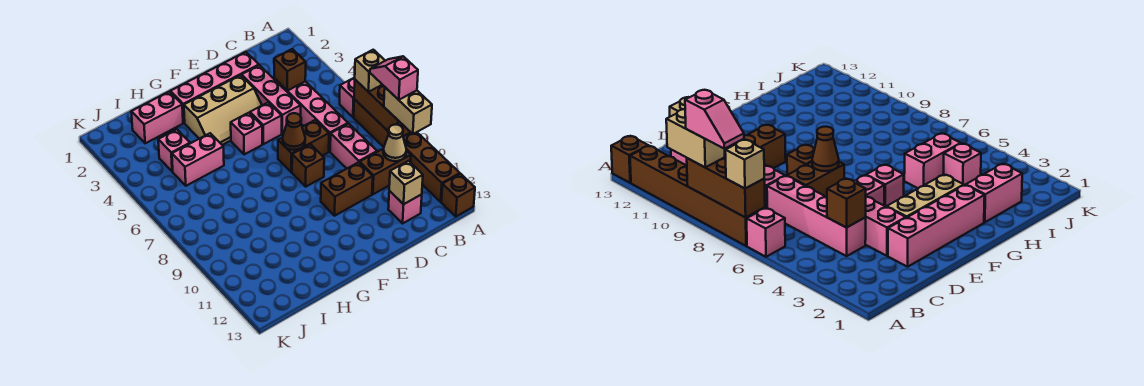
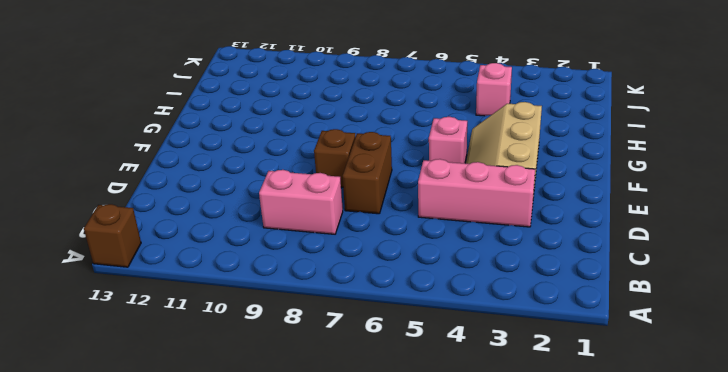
none -> pink 1x1 brick [340,77,355,117]
none -> brown 1x6 brick [354,99,460,202]
none -> brown 1x2 brick [360,149,411,194]

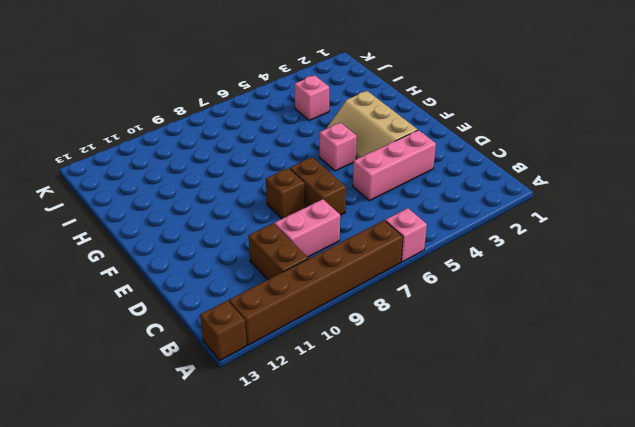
none -> pink 1x4 brick [274,78,348,151]
none -> pink 1x1 brick [388,191,422,223]
none -> pink 1x4 brick [170,52,259,123]

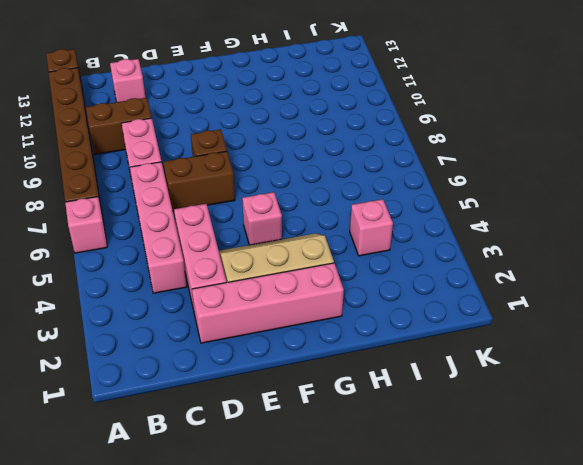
none -> brown 1x2 brick [321,162,373,216]
none -> pink 1x1 brick [250,103,282,144]
none -> pink 1x2 brick [131,92,183,143]

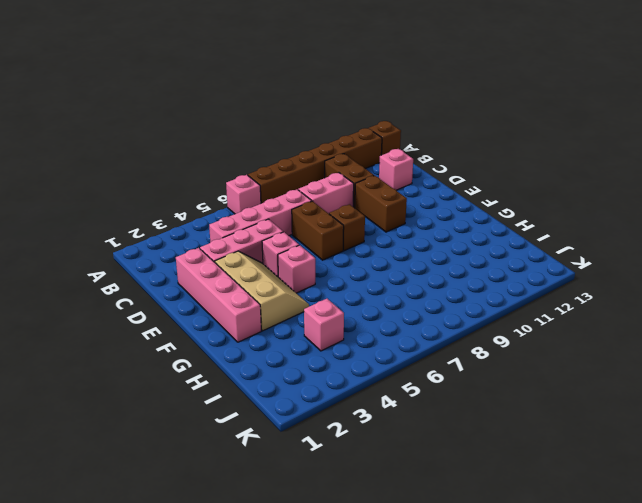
none -> pink 1x2 brick [131,92,183,143]
none -> pink 1x2 brick [172,133,224,186]
none -> brown 1x3 brick [354,80,410,136]

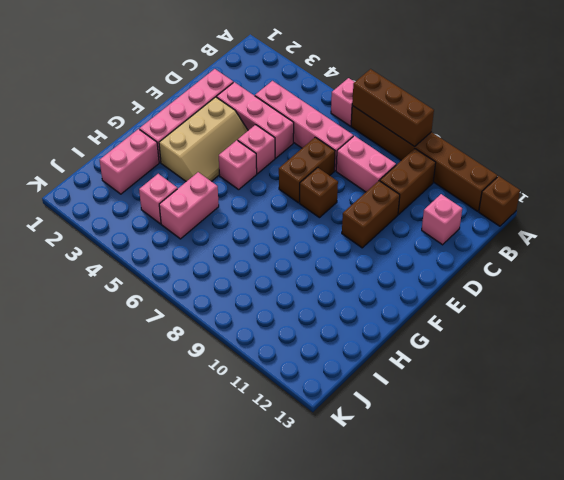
none -> tan 1x1 cone [383,125,406,161]
none -> brown 1x1 brick [274,49,306,91]
none -> tan 1x1 brick [389,161,423,204]

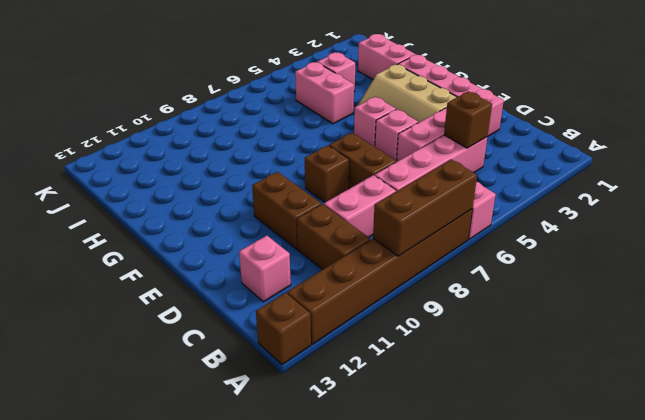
none -> tan 1x1 cone [383,125,406,161]
none -> tan 1x1 brick [389,161,423,204]
none -> brown 1x1 cone [283,113,305,150]

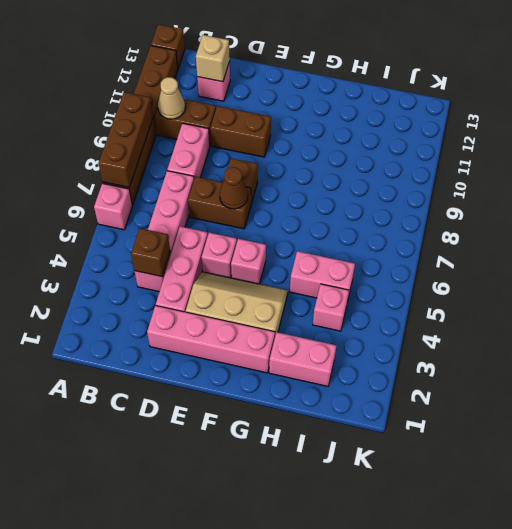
none -> tan 1x1 brick [355,50,385,92]
none -> tan 1x2 brick [384,87,432,134]
none -> pink 1x2 slope [370,56,418,100]

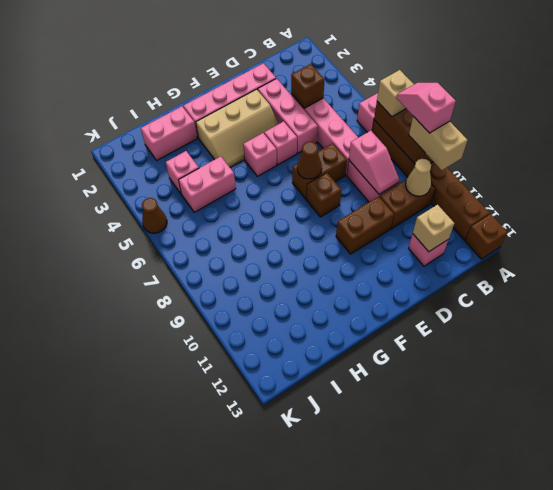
pink 1x2 slope [349,131,399,194] -> none
brown 1x1 cone [142,198,167,233] -> none

